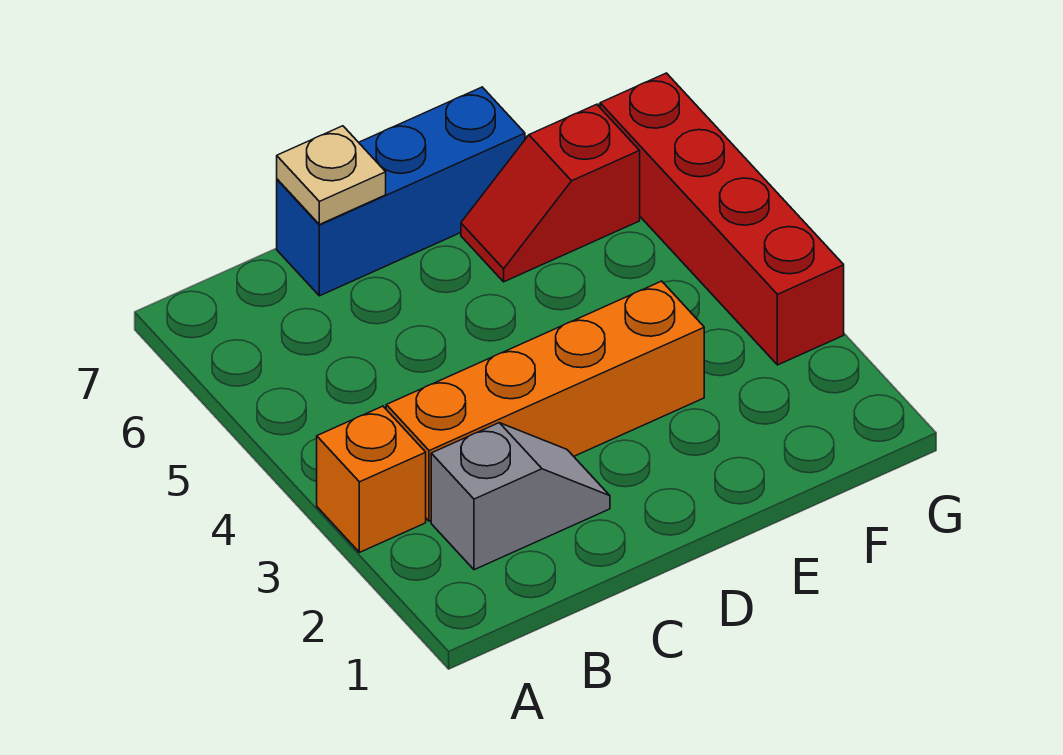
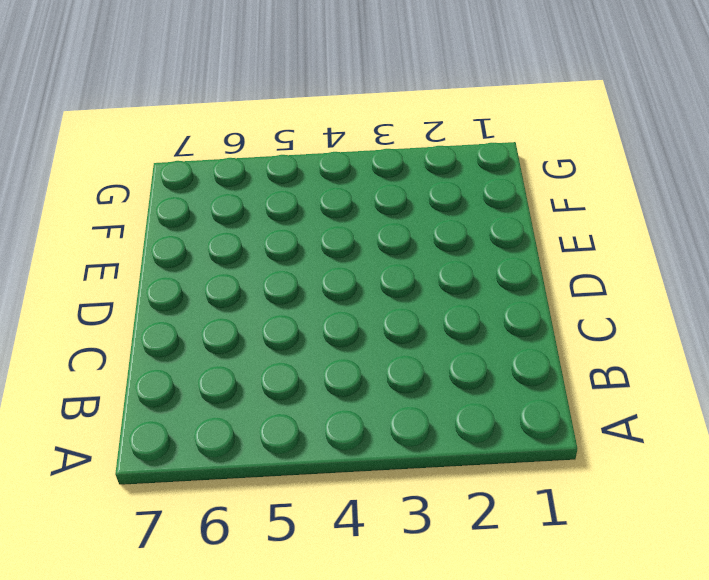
none -> orange 1x1 brick [317,406,426,552]
none -> grey 1x2 slope [431,423,610,570]

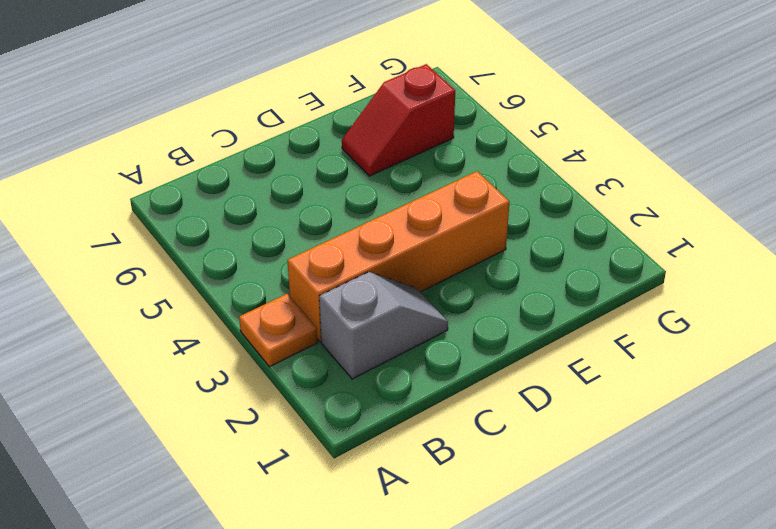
orange 1x1 plate [239,294,318,367] -> orange 1x1 brick [317,406,426,552]
none -> blue 1x3 brick [277,87,525,296]
none -> red 1x4 brick [600,73,844,365]

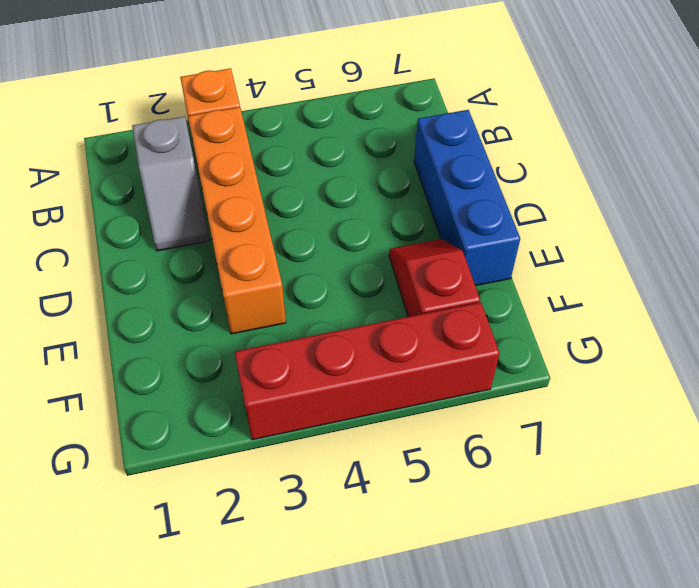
none -> tan 1x1 plate [277,126,386,224]

